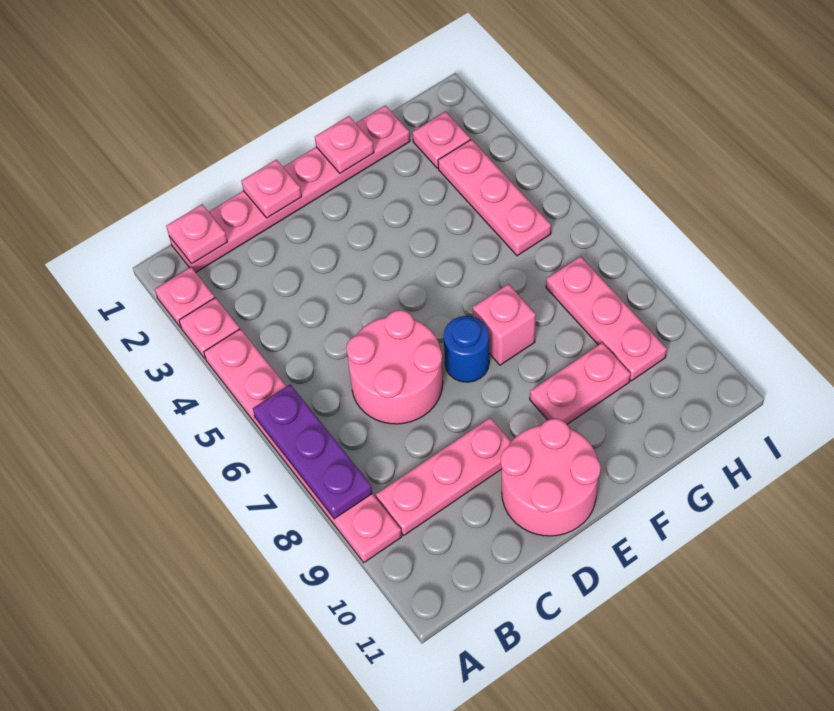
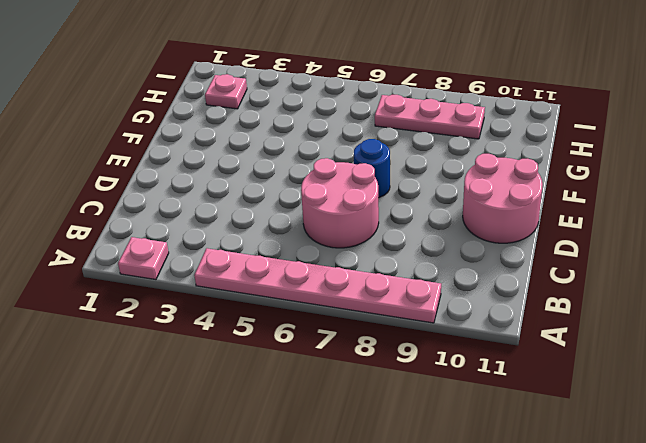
none -> pink 1x1 plate [179,298,240,359]
none -> pink 1x6 plate [169,105,410,272]
none -> pink 1x3 plate [376,418,511,535]

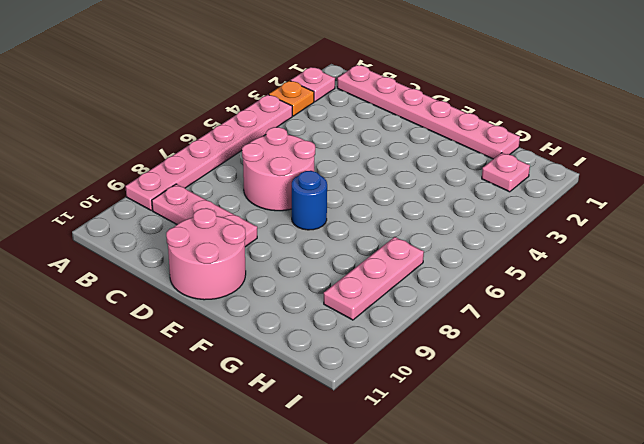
orange 1x1 plate [269,81,314,116] -> pink 1x1 plate [179,298,240,359]
none -> pink 1x1 brick [473,284,536,365]
none -> pink 1x2 plate [530,343,630,424]
none -> pink 1x3 plate [438,140,551,256]

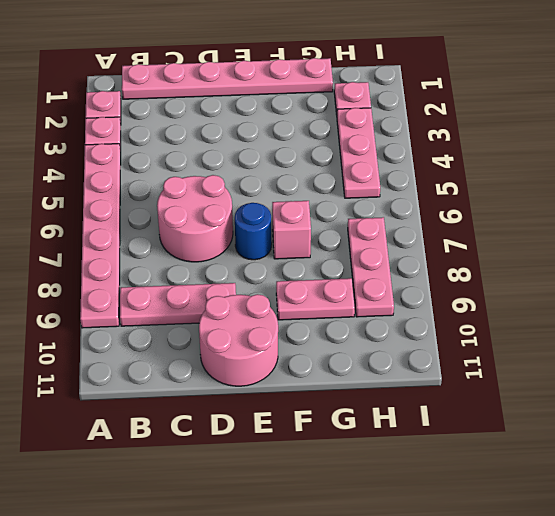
none -> purple 1x3 plate [253,385,372,519]
none -> pink 1x1 plate [166,204,227,264]
none -> pink 1x1 plate [242,160,302,218]

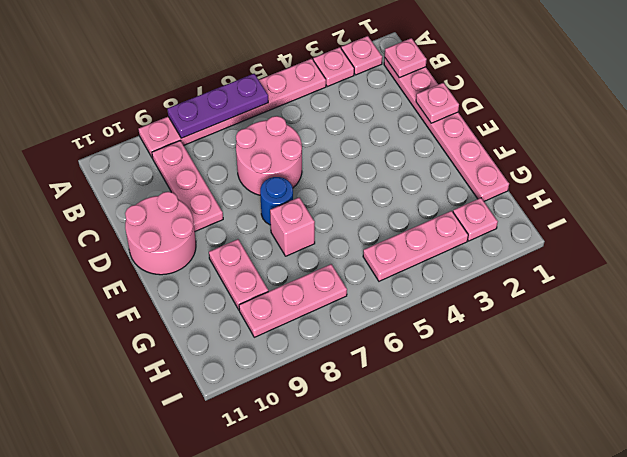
none -> pink 1x1 plate [315,116,374,173]

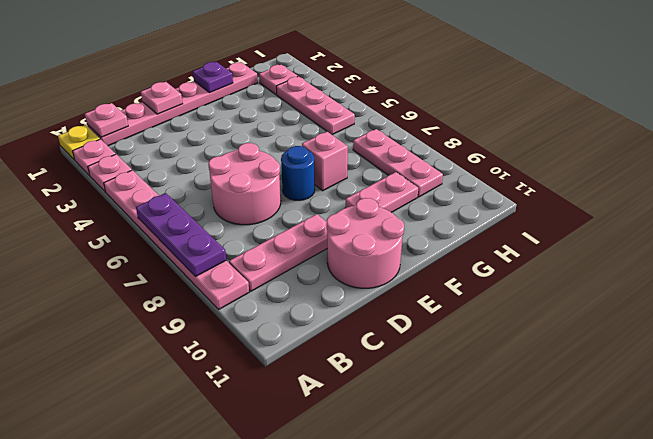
yellow 1x1 plate [58,125,100,160] -> none
purple 1x1 plate [193,62,233,93] -> pink 1x1 plate [315,116,374,173]

